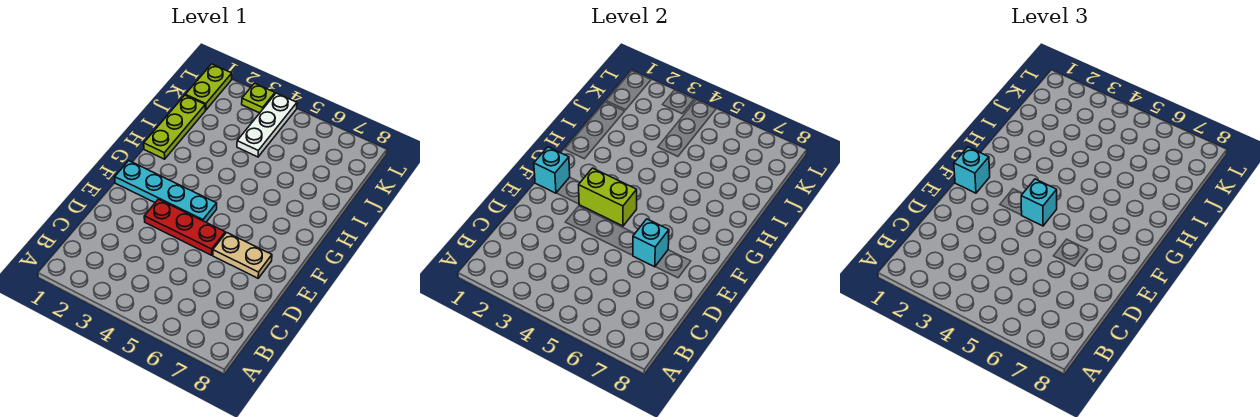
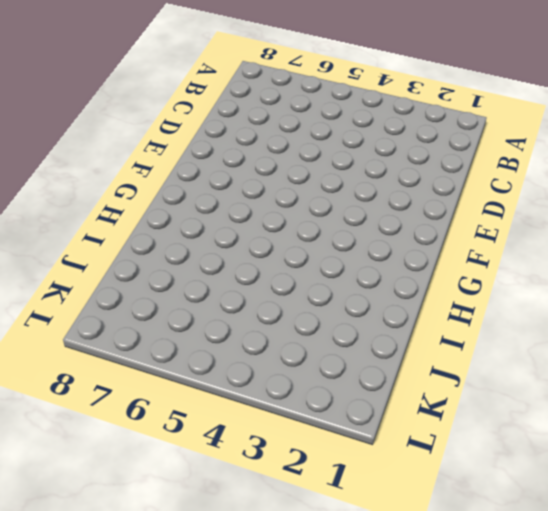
none -> red 1x3 plate [144,199,225,255]
none -> tan 1x2 plate [213,233,272,278]
none -> cyan 1x4 plate [115,161,217,222]

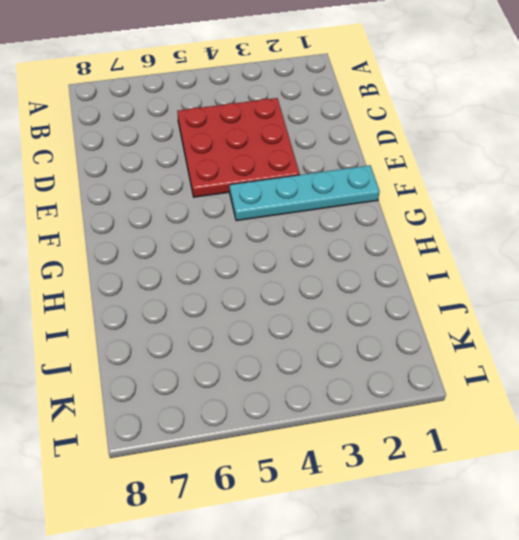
red 3x3 plate [177,98,300,197] -> red 1x3 plate [144,199,225,255]
none -> tan 1x2 plate [213,233,272,278]
none -> lime 1x3 plate [144,95,205,159]
none -> white 1x3 plate [237,93,297,157]

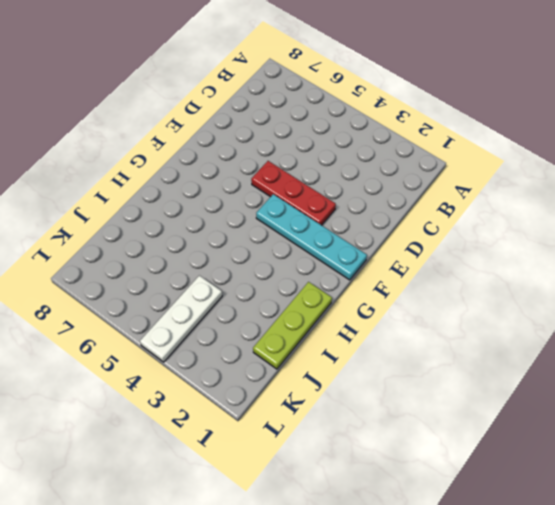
none -> tan 1x2 plate [213,233,272,278]
none -> lime 1x2 plate [185,64,232,110]
none -> lime 1x1 plate [242,83,275,113]

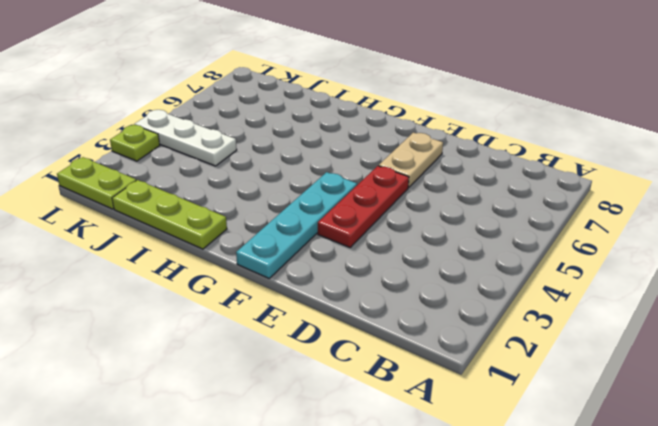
none -> cyan 1x1 brick [633,219,669,267]
none -> cyan 1x1 brick [534,147,570,193]
none -> lime 1x2 brick [579,168,637,226]

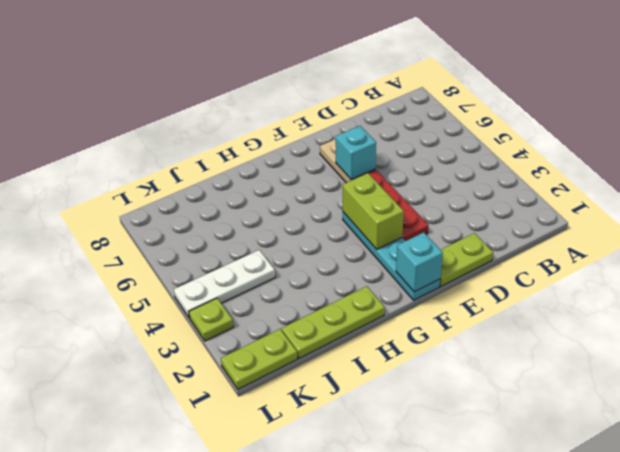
lime 1x2 plate [440,233,493,286] -> none
none -> cyan 1x1 brick [954,147,990,193]
none -> cyan 1x1 brick [1021,179,1057,226]

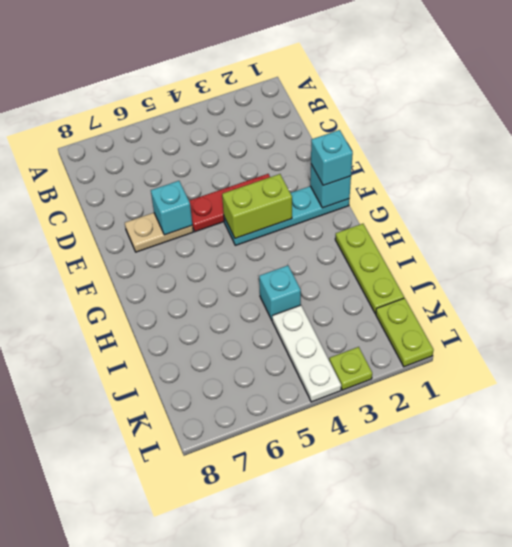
cyan 1x1 brick [259,266,301,320] -> cyan 1x1 brick moved to [1021,179,1057,226]

